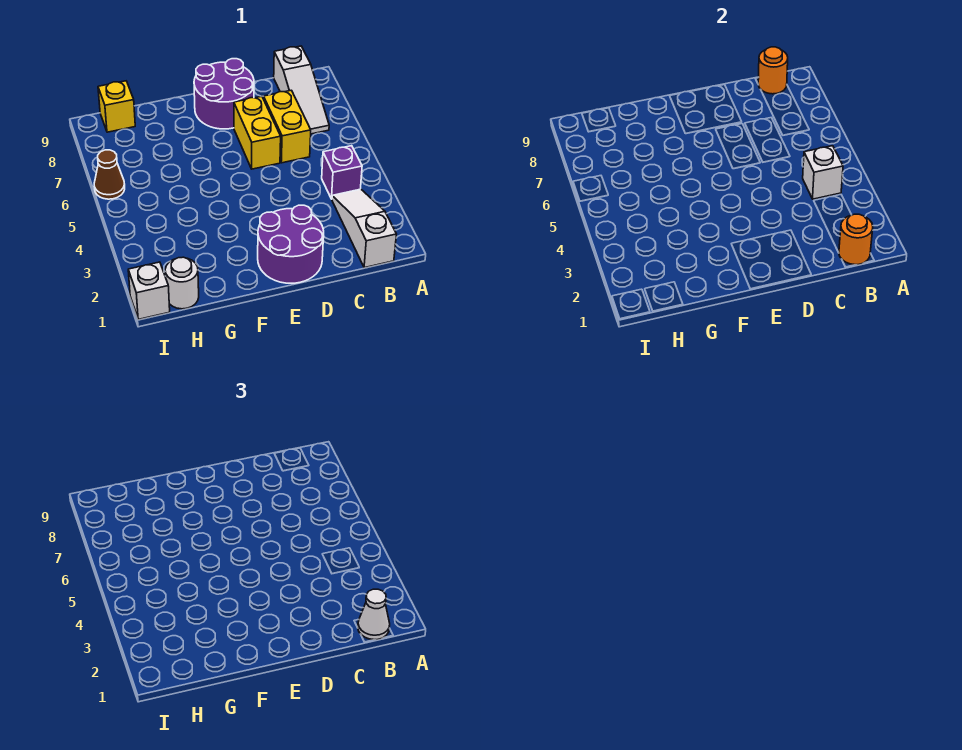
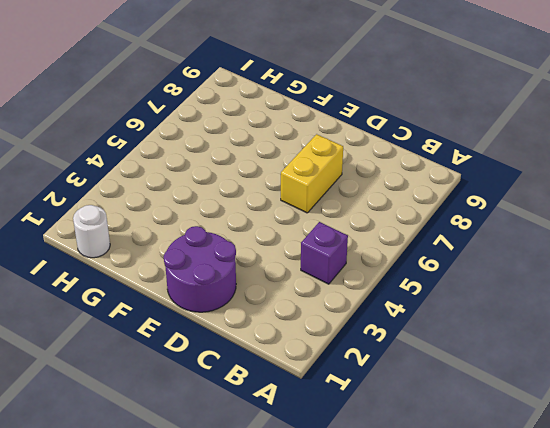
none -> white 1x3 slope [332,189,396,268]
none -> white 1x3 slope [274,46,329,134]
none -> yellow 1x2 brick [264,90,311,163]

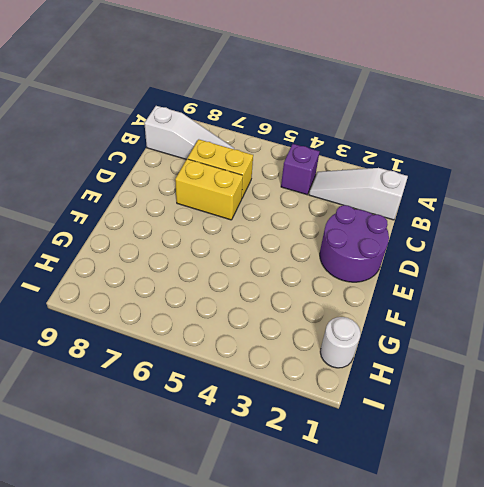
none -> purple 2x2 round brick [194,59,254,129]
none -> yellow 1x1 brick [98,81,135,132]
none -> white 1x1 brick [128,262,170,319]

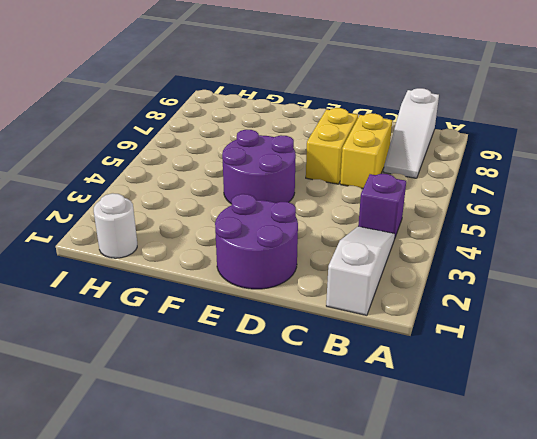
purple 2x2 round brick [222,130,296,204] -> purple 2x2 round brick moved to [194,59,254,129]
none -> yellow 1x1 brick [98,81,135,132]
none -> white 1x1 brick [128,262,170,319]
none -> brown 1x1 cone [94,150,125,199]

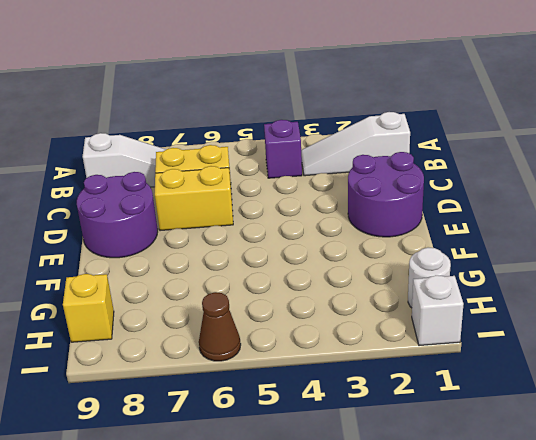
none -> orange 1x1 round brick [839,214,873,265]
none -> white 1x1 brick [803,146,843,199]
none -> orange 1x1 round brick [758,47,788,94]

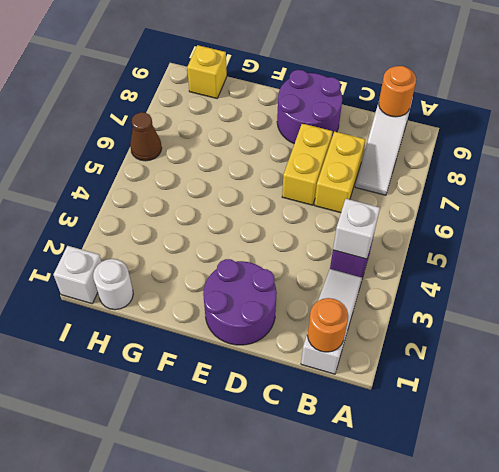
none -> white 1x1 cone [358,589,390,640]

